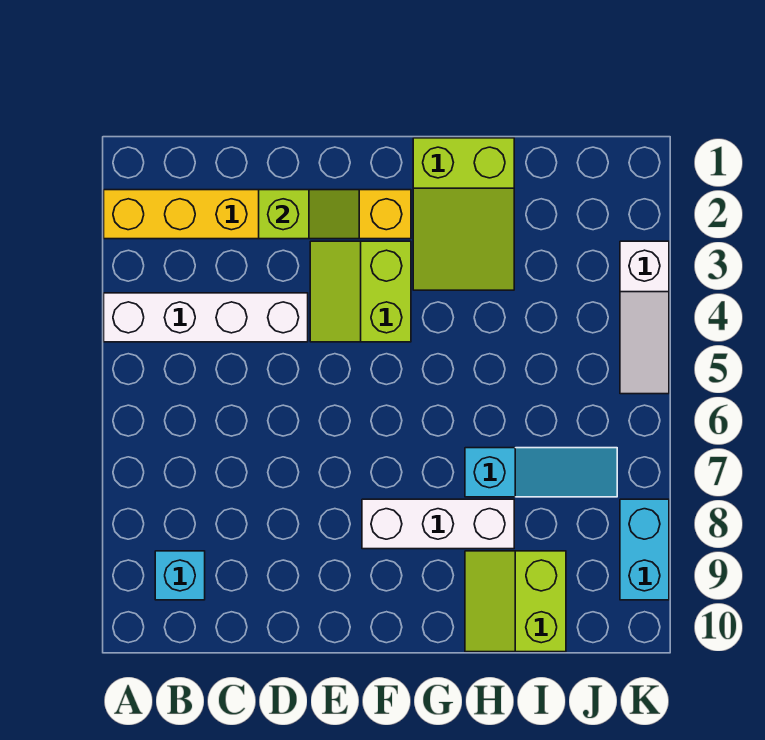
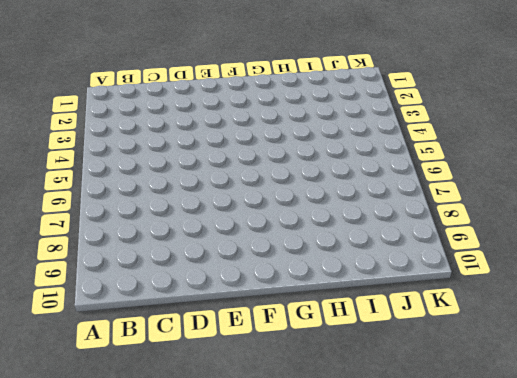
none -> yellow 1x6 brick [104,190,411,239]
none -> white 1x4 brick [104,293,308,342]

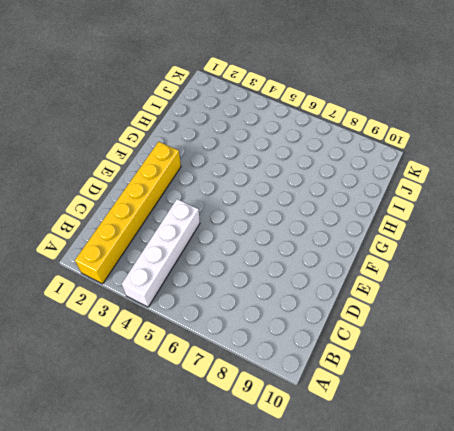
none -> cyan 1x1 brick [155,551,205,600]
none -> lime 2x2 slope [310,241,411,342]

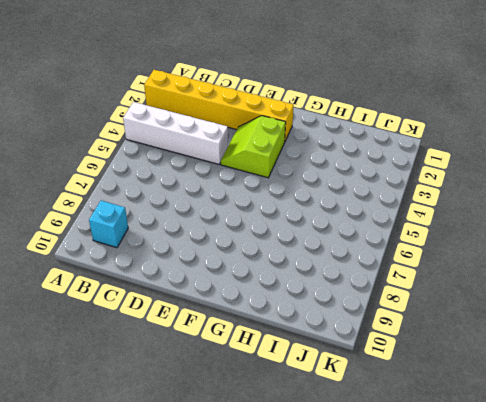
none -> white 1x3 brick [362,499,514,549]
none -> lime 2x3 slope [413,138,514,290]

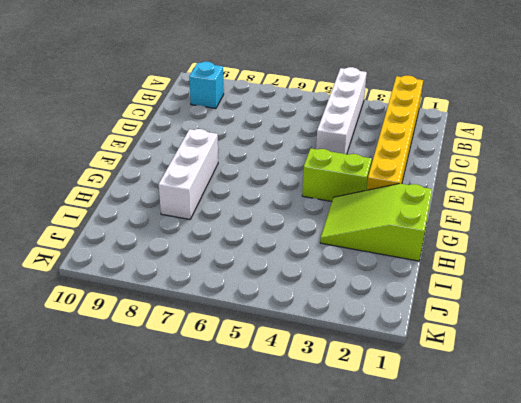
none -> cyan 1x3 slope [465,448,617,497]
none -> lime 2x2 slope [465,551,566,652]

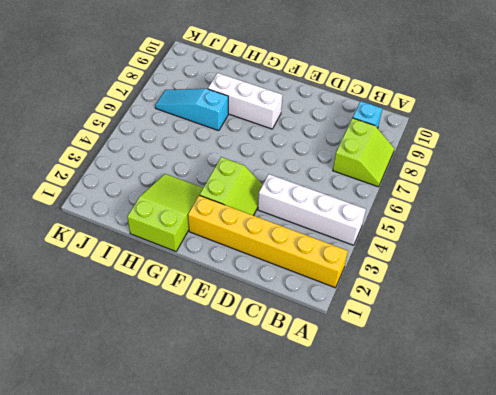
lime 2x2 slope [333,118,395,187] -> lime 2x2 slope moved to [465,551,566,652]
none -> white 1x3 slope [620,241,669,394]
none -> cyan 1x2 brick [620,499,669,600]

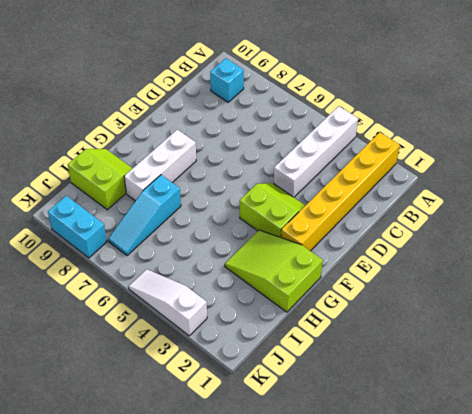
none -> lime 1x2 slope [259,190,359,239]

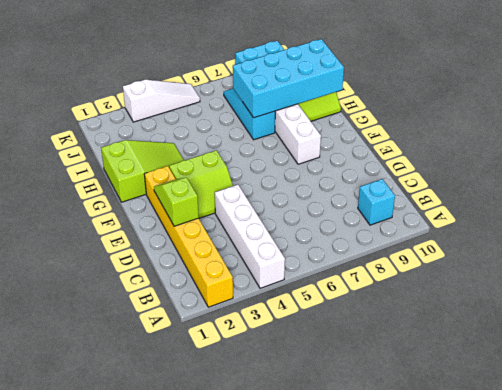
cyan 2x4 brick [233,39,344,118] -> none

